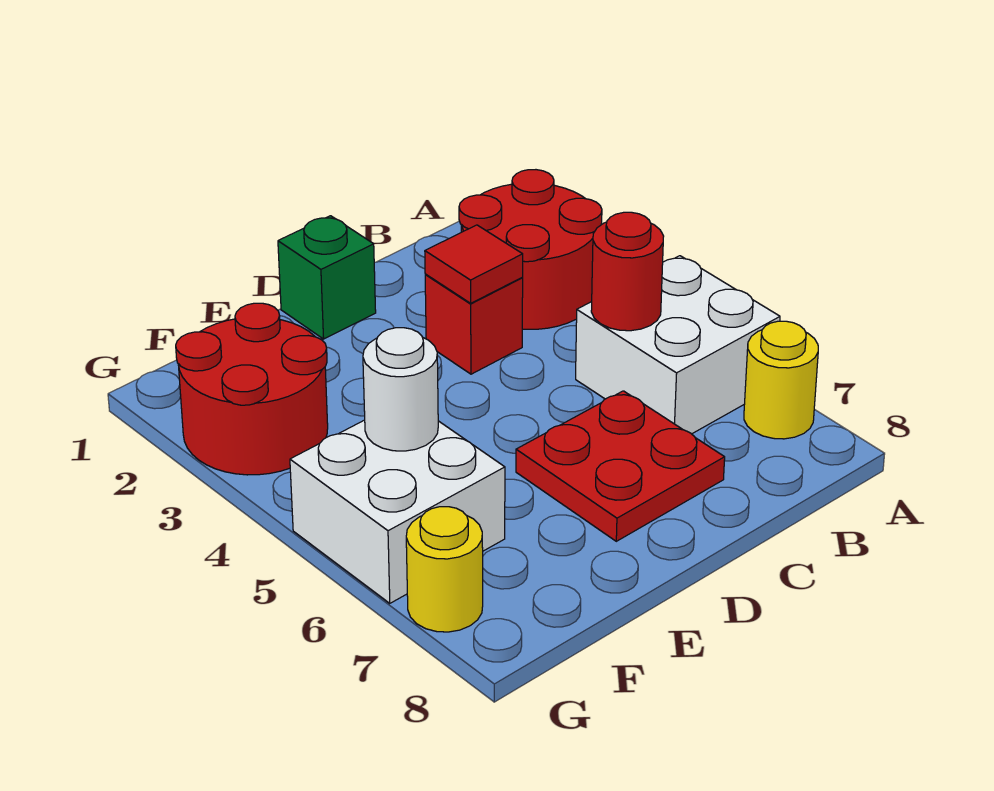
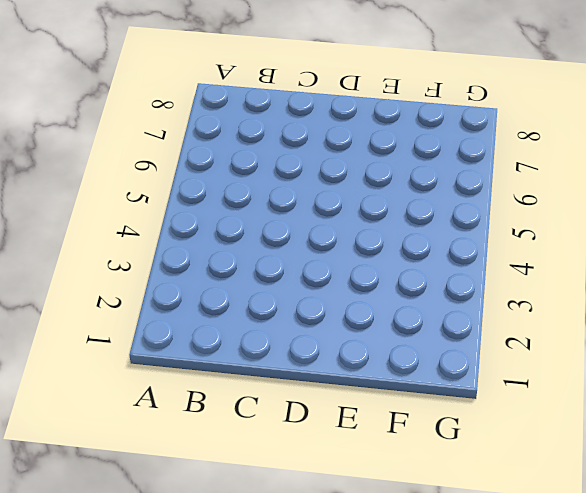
none -> red 2x2 round brick [459,170,602,329]
none -> white 2x2 brick [576,256,780,434]
none -> yellow 1x1 round brick [744,321,818,439]

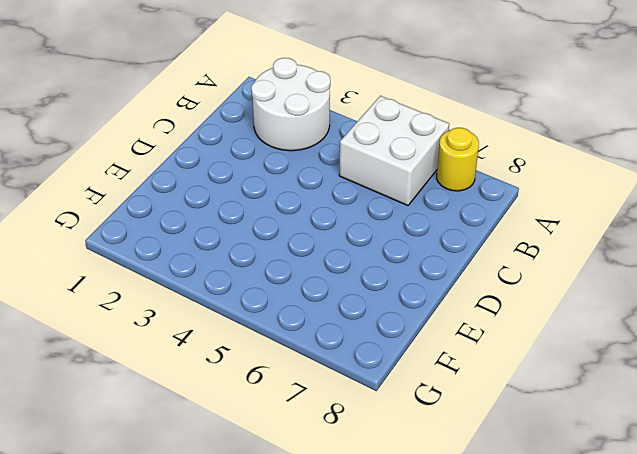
white 2x2 round brick [251,58,330,151] -> red 2x2 round brick [459,170,602,329]
none -> red 1x1 brick [425,275,523,374]
none -> red 2x2 plate [516,391,725,541]
none -> green 1x1 brick [278,216,376,339]

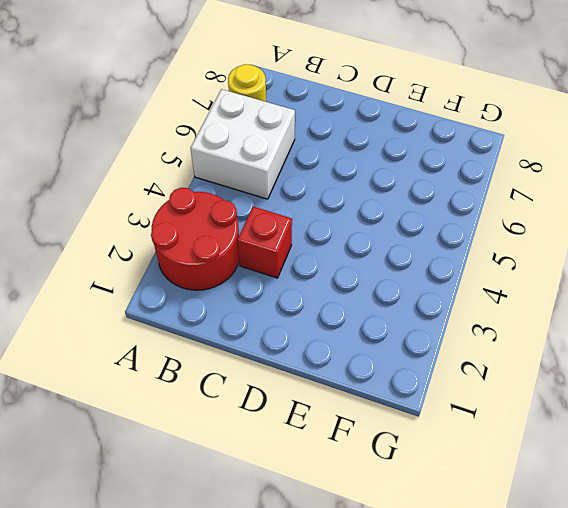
none -> red 2x2 plate [516,391,725,541]
none -> green 1x1 brick [278,216,376,339]
none -> red 2x2 round brick [176,303,328,475]

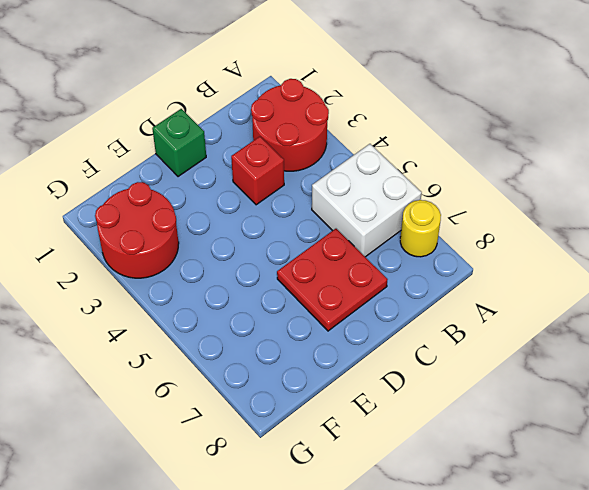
none -> white 2x2 brick [290,420,505,603]
none -> yellow 1x1 round brick [406,507,483,632]
none -> red 1x1 round brick [591,212,664,331]

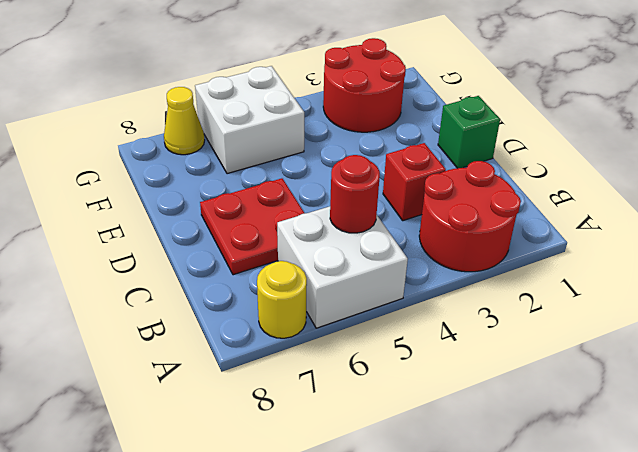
yellow 1x1 cone [164,87,205,155] -> yellow 1x1 round brick [406,507,483,632]
none -> red 1x1 tile [425,225,523,303]
none -> white 1x1 round brick [363,328,438,451]

